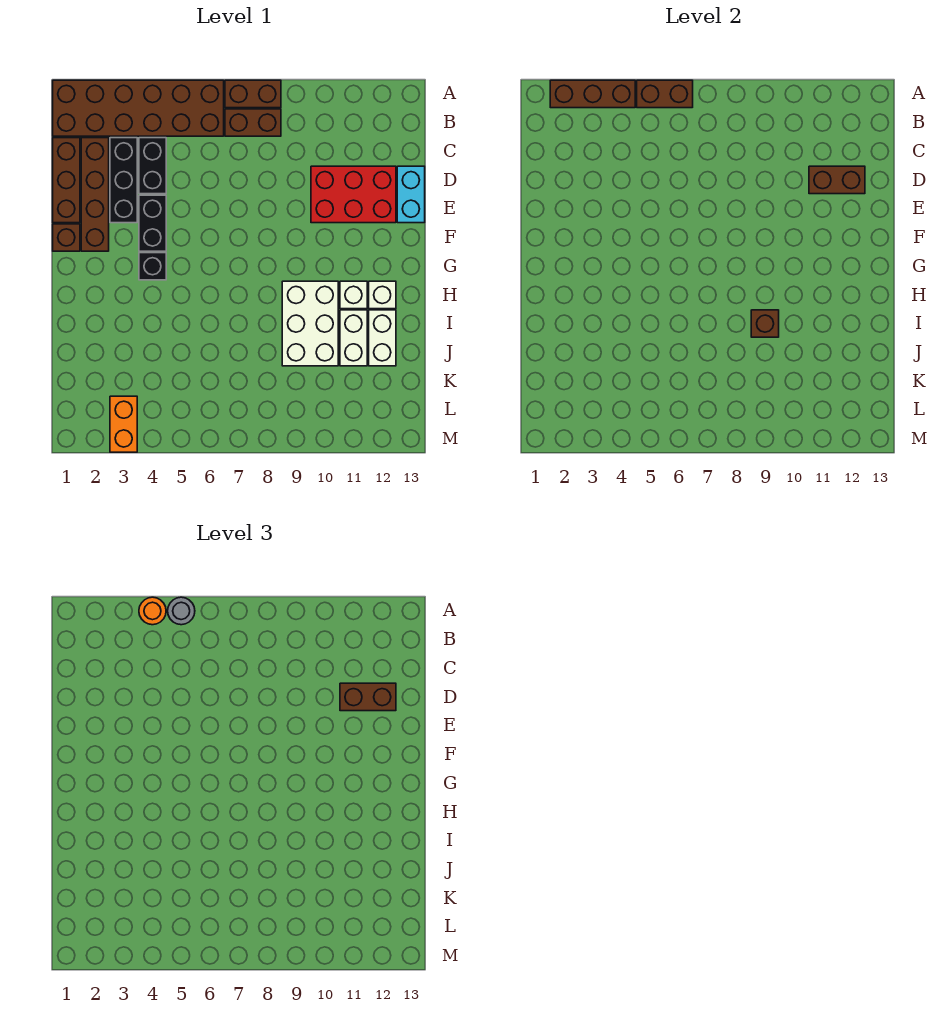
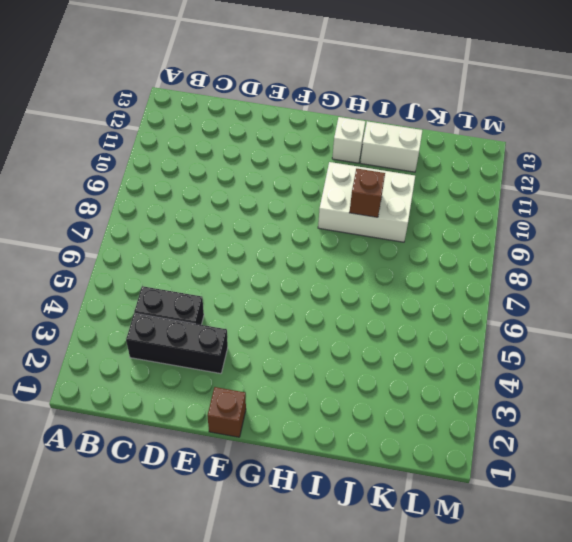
none -> brown 2x6 brick [53,80,224,136]
none -> brown 1x2 brick [225,80,281,108]
none -> brown 1x2 brick [225,109,281,136]

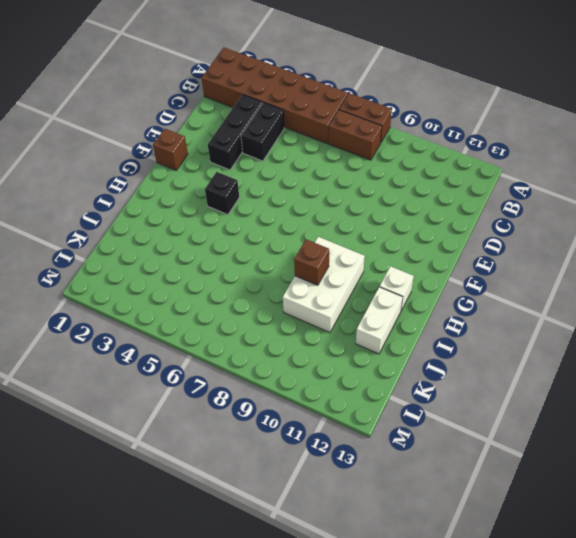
none -> brown 1x3 brick [53,138,80,223]
none -> brown 1x4 brick [81,138,109,251]
none -> red 2x3 brick [311,166,396,223]

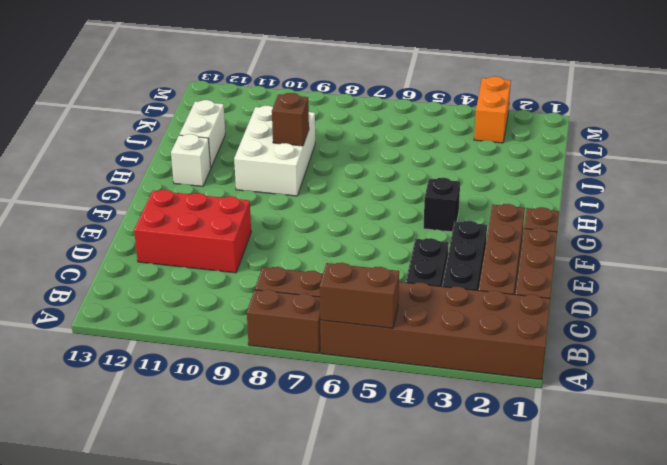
none -> cyan 1x2 brick [397,166,425,223]
none -> black 1x2 brick [139,195,166,251]
none -> white 1x1 brick [340,281,367,309]

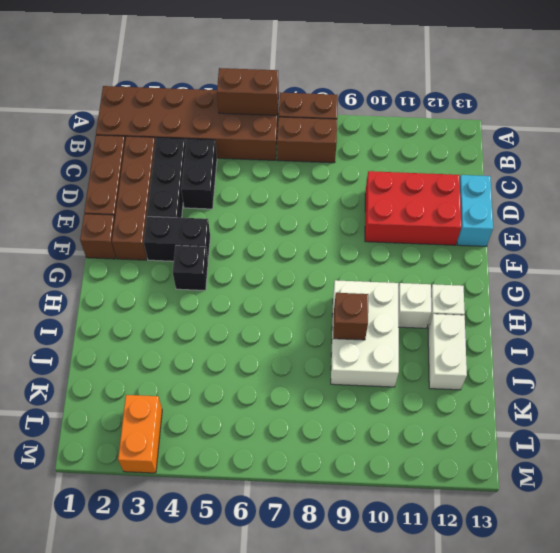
black 1x2 brick [144,216,210,261] -> black 1x2 brick turned to [139,195,166,251]
none -> white 1x2 brick [340,310,367,366]
none -> brown 1x3 brick [550,80,635,108]
none -> brown 1x2 brick [809,166,865,194]

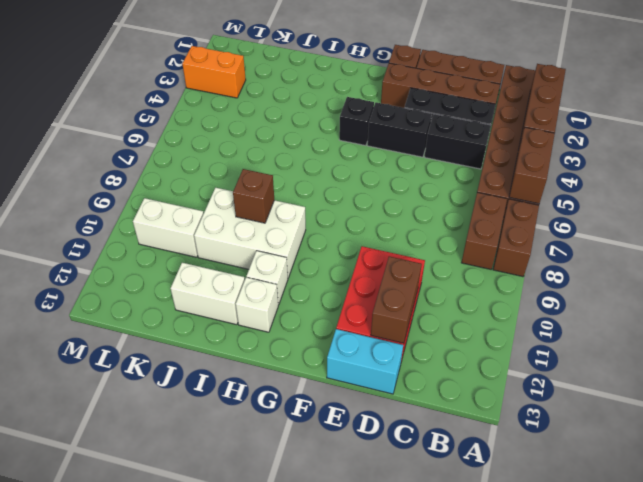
white 1x2 brick [133,198,204,257] -> white 1x2 brick moved to [340,310,367,366]
none -> orange 1x1 round brick [139,597,166,625]
none -> grey 1x1 round brick [168,597,195,625]
none -> brown 1x2 brick [340,683,396,711]

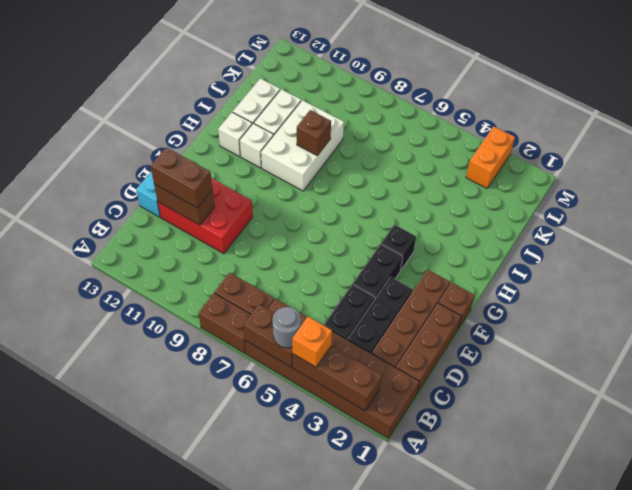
orange 1x1 brick [292,317,332,367] -> orange 1x1 round brick [139,597,166,625]

